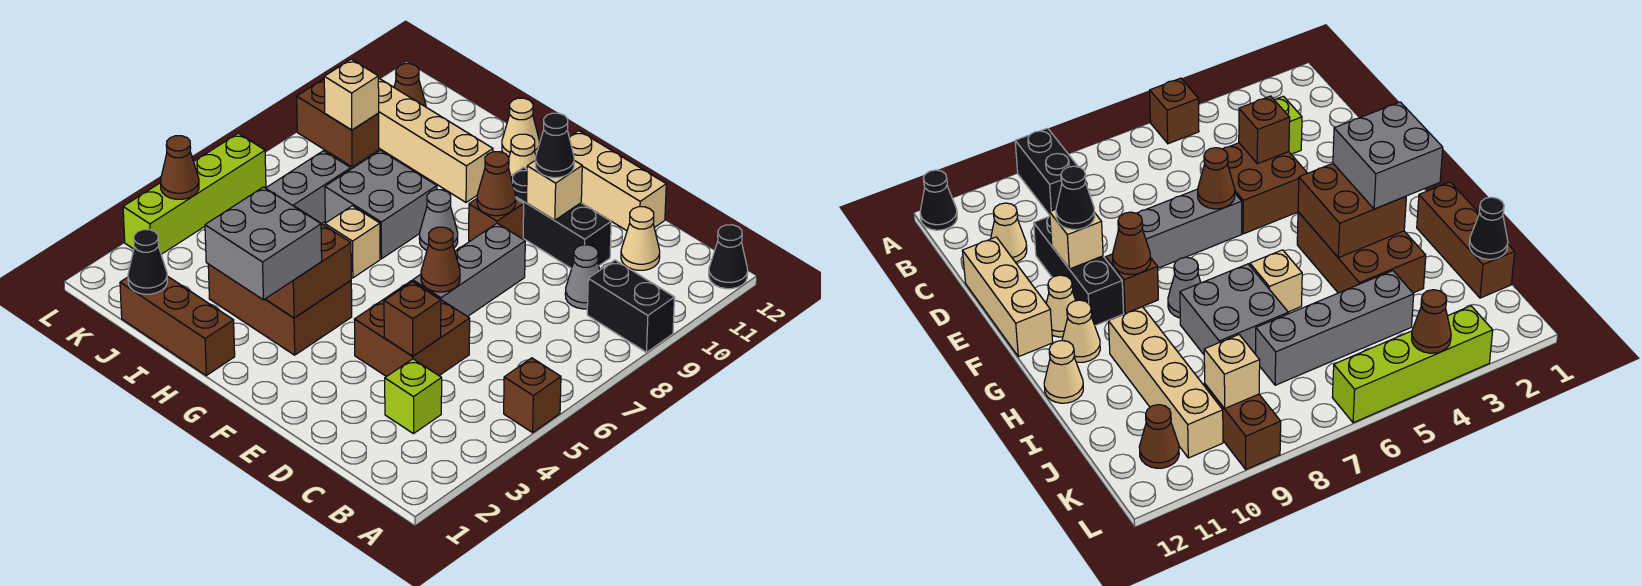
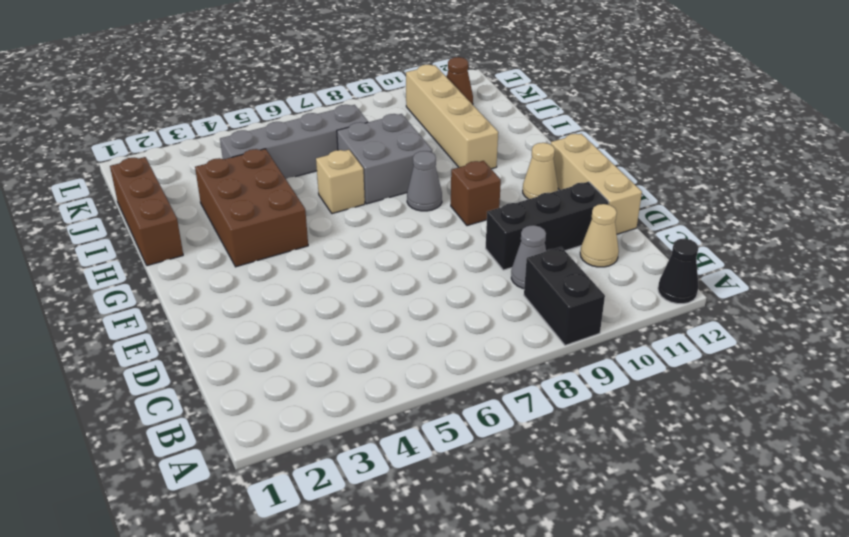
black 1x3 brick [486,182,609,270] -> black 1x3 brick turned to [511,167,611,269]
none -> brown 1x1 brick [504,358,561,433]
none -> lime 1x1 brick [385,359,442,434]
none -> brown 2x2 brick [354,281,470,377]
none -> grey 1x3 brick [413,223,525,317]

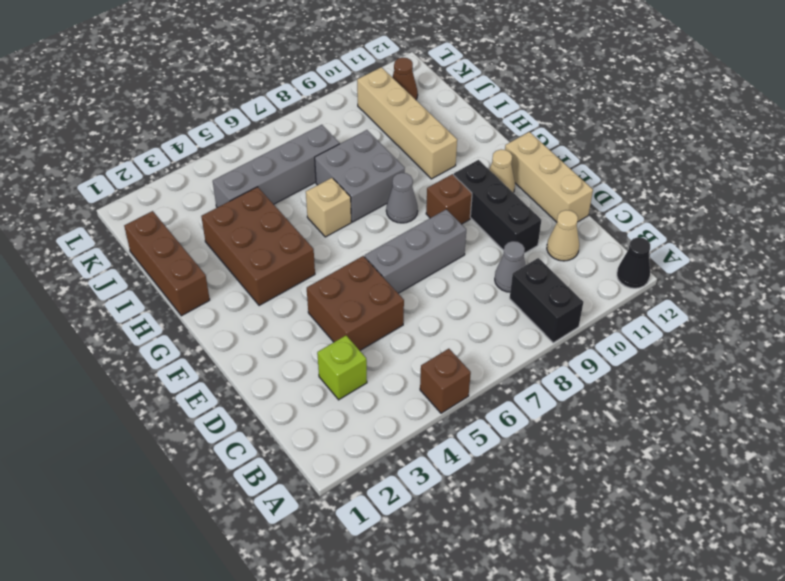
none -> tan 1x1 cone [509,134,536,176]
none -> tan 1x1 cone [502,98,539,157]
none -> brown 1x2 brick [297,79,379,167]
none -> lime 1x4 brick [123,133,266,254]

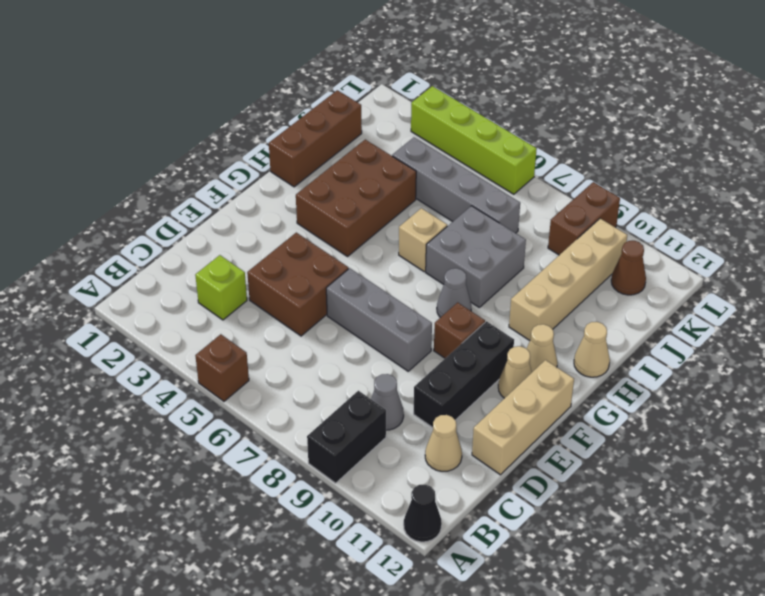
none -> brown 1x1 brick [384,282,441,356]
none -> brown 1x1 cone [421,227,460,292]
none -> tan 1x1 brick [527,161,582,220]
none -> brown 1x1 cone [477,152,516,216]

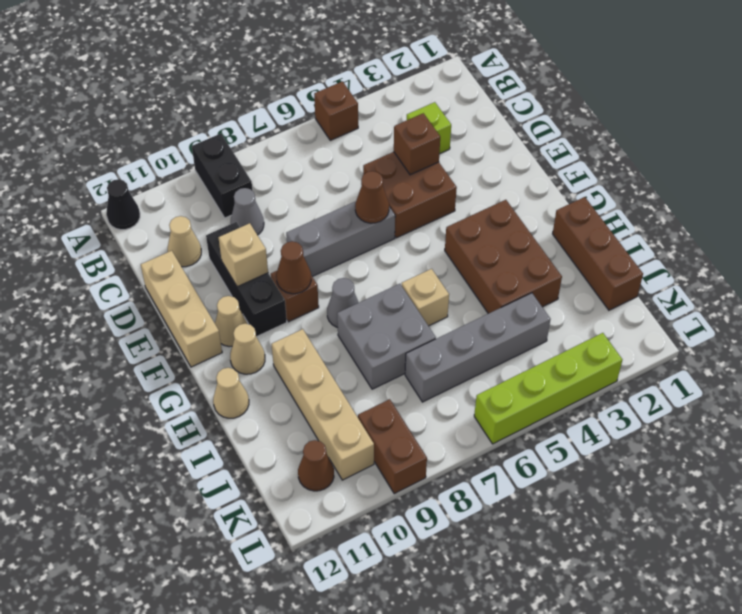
none -> brown 2x2 brick [266,206,351,318]
none -> black 1x1 cone [128,230,167,294]
none -> tan 1x1 brick [324,59,379,130]
none -> brown 1x1 cone [161,136,199,199]

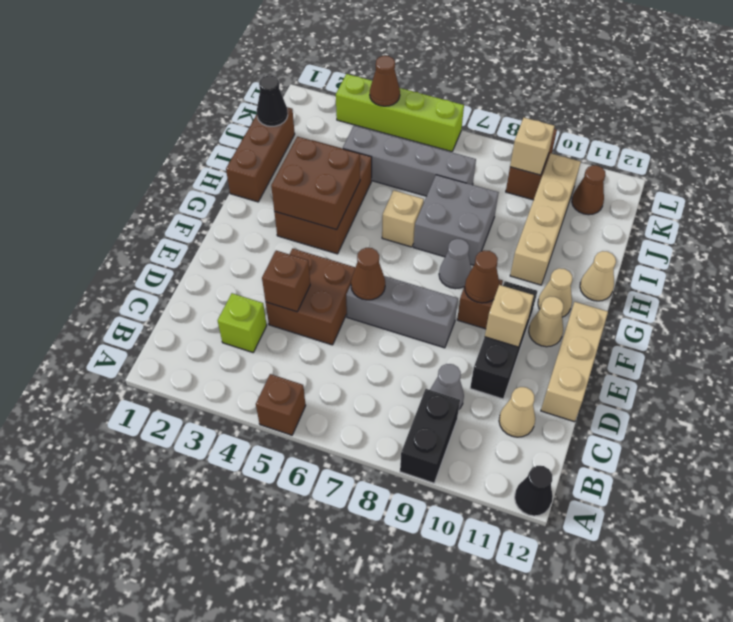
none -> black 1x1 cone [535,113,574,178]
none -> grey 2x2 brick [205,187,322,300]

